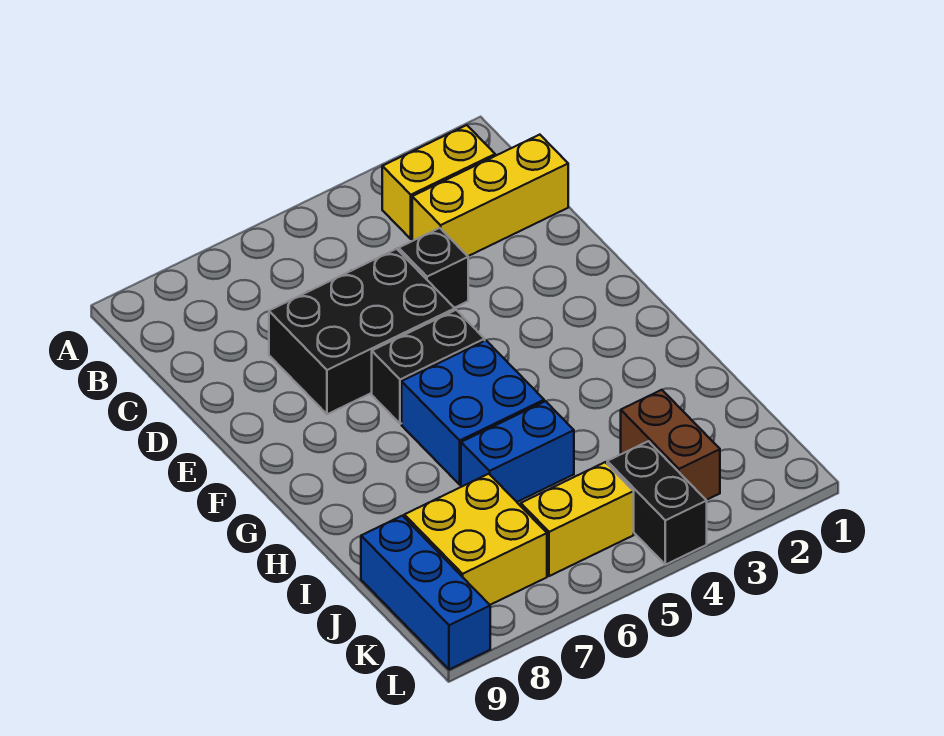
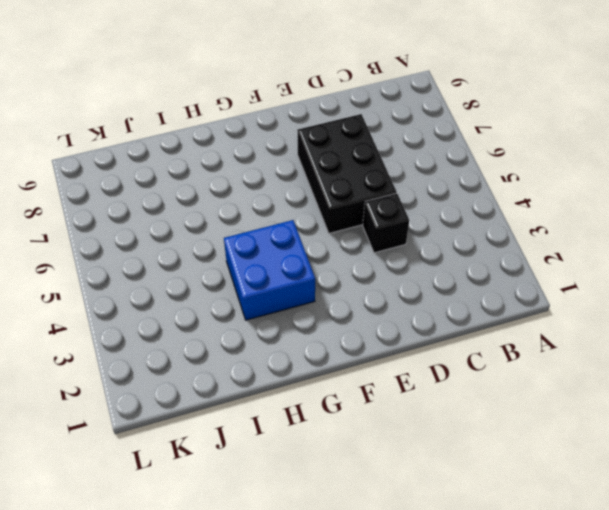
blue 2x2 brick [224,220,315,320] -> blue 2x2 brick moved to [402,340,544,485]
none -> yellow 1x2 brick [382,125,495,239]
none -> yellow 1x3 brick [412,135,568,256]
none -> black 1x2 brick [372,310,485,424]

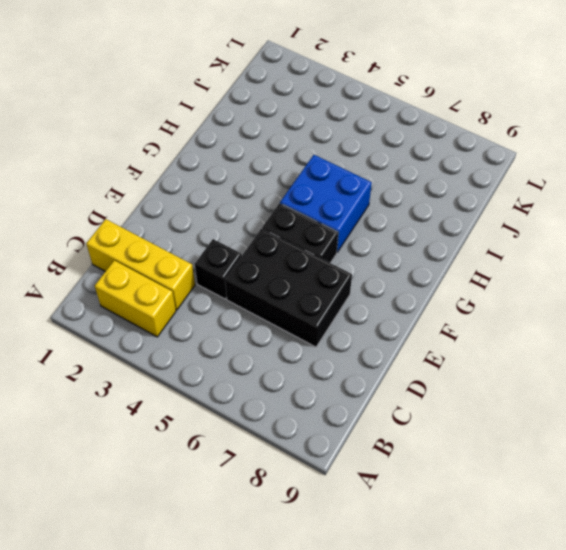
none -> blue 1x2 brick [461,401,574,502]
none -> brown 1x2 brick [621,390,720,500]
none -> yellow 2x2 brick [404,474,547,605]

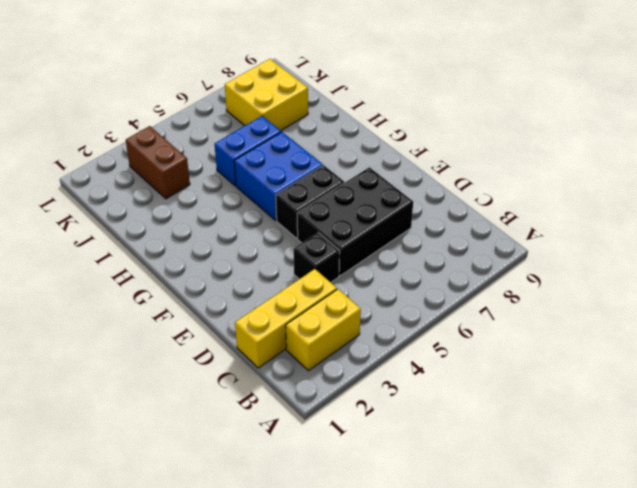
none -> blue 1x3 brick [361,516,490,670]
none -> black 1x2 brick [607,441,707,565]
none -> yellow 1x2 brick [521,462,634,576]

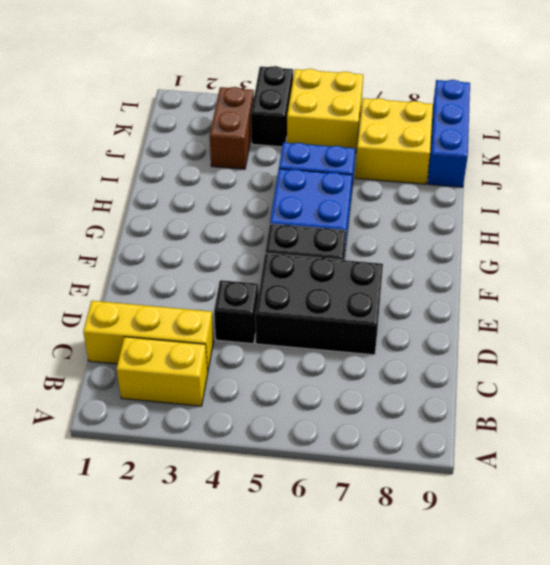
yellow 2x2 brick [287,69,363,153] -> yellow 1x2 brick [521,462,634,576]

